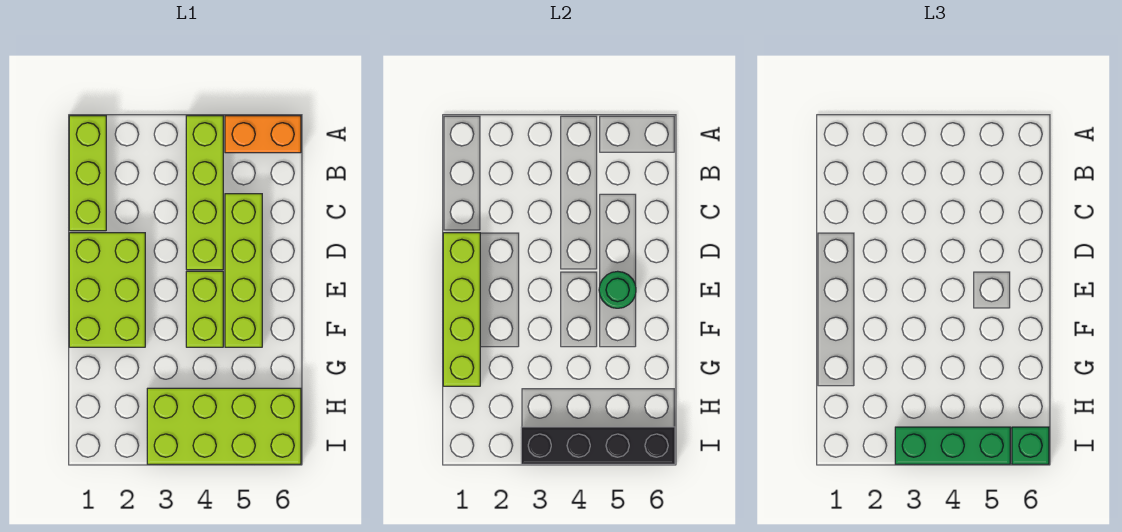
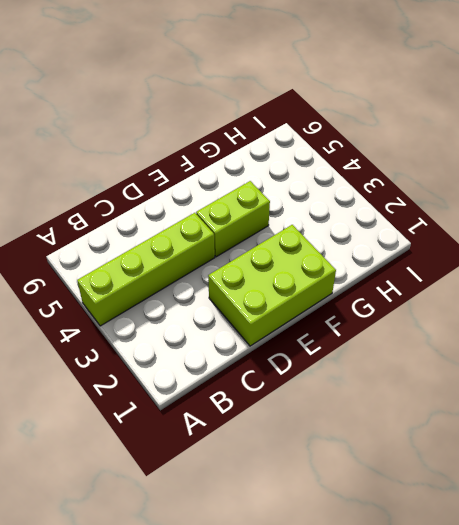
none -> lime 1x3 brick [69,116,106,231]
none -> orange 1x2 brick [225,116,301,153]
none -> lime 1x4 brick [225,194,262,347]

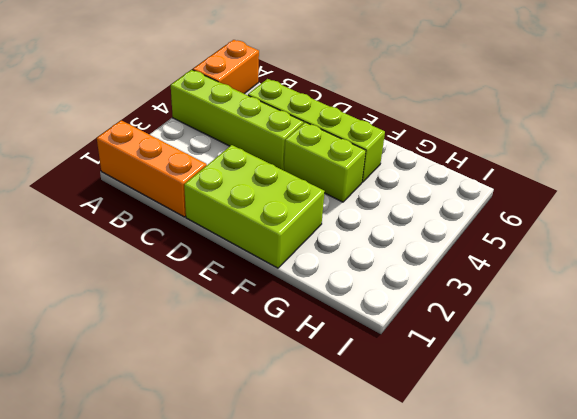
orange 1x3 brick [97,120,207,217] -> lime 1x3 brick [69,116,106,231]
none -> lime 2x4 brick [147,388,301,464]
none -> lime 1x4 brick [443,233,480,386]
none -> green 1x1 round brick [599,271,636,308]

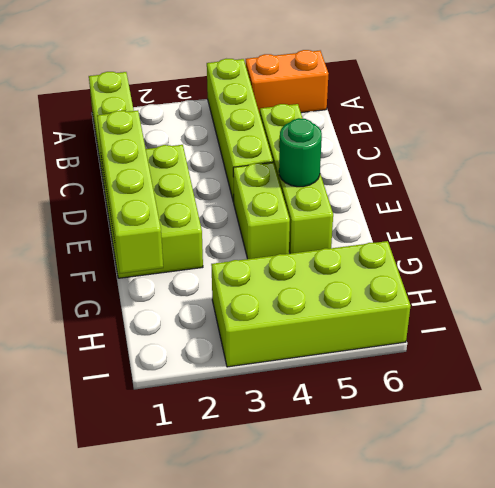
none -> black 1x4 brick [521,427,675,464]
none -> green 1x3 brick [895,427,1010,464]
none -> green 1x1 brick [1012,427,1049,464]

